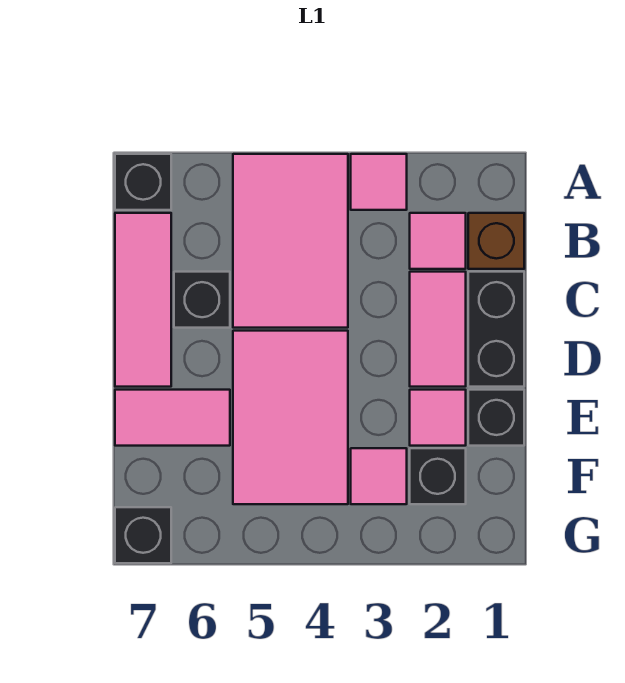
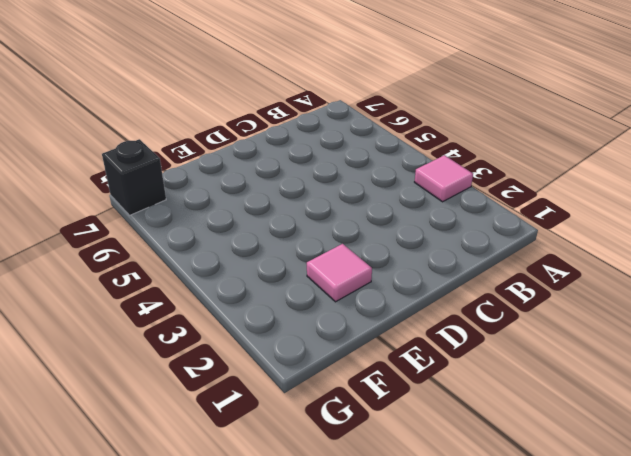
none -> pink 2x3 tile [233,154,348,328]
none -> black 1x1 brick [115,154,171,210]
none -> brown 1x1 brick [468,213,524,269]

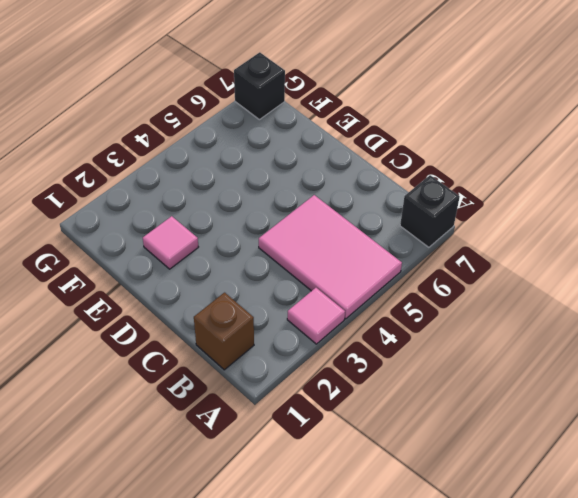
none -> pink 1x1 tile [410,213,466,269]
none -> pink 1x3 tile [115,213,171,387]
none -> black 1x2 brick [468,272,524,387]

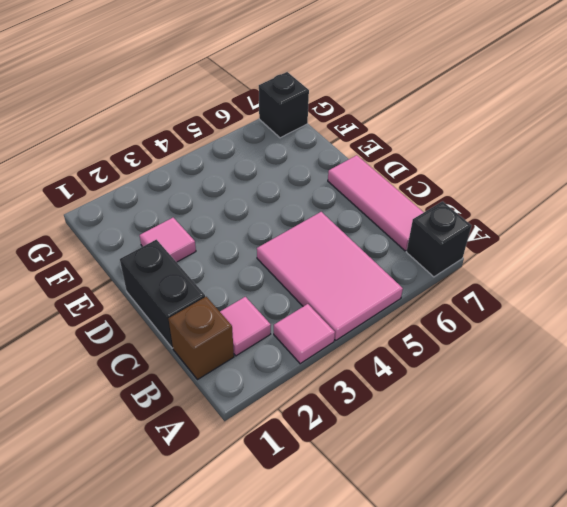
none -> pink 1x2 tile [410,272,466,387]
none -> black 1x1 brick [174,272,230,328]
none -> pink 2x3 tile [233,331,348,504]

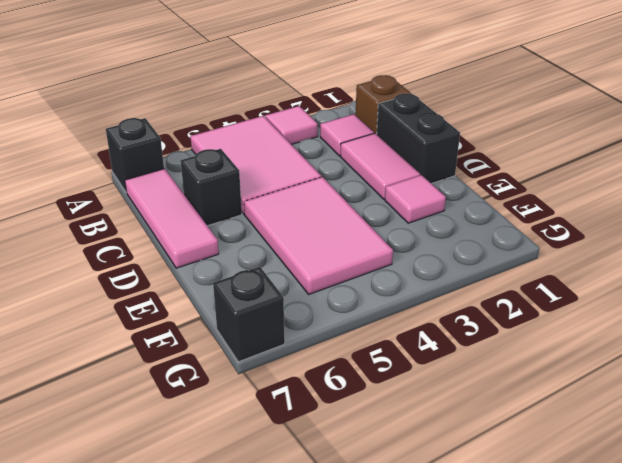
none -> black 1x1 brick [468,390,524,446]
none -> pink 1x2 tile [115,390,230,446]
none -> black 1x1 brick [410,448,466,504]

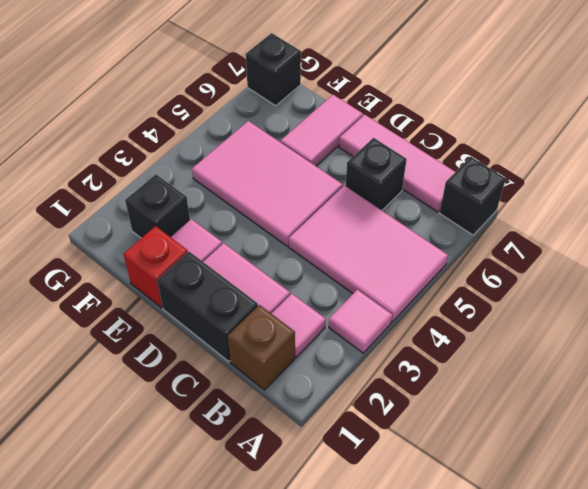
red 1x1 brick [124,226,188,308] -> black 1x1 brick [468,390,524,446]
none -> pink 1x1 tile [351,448,407,504]

